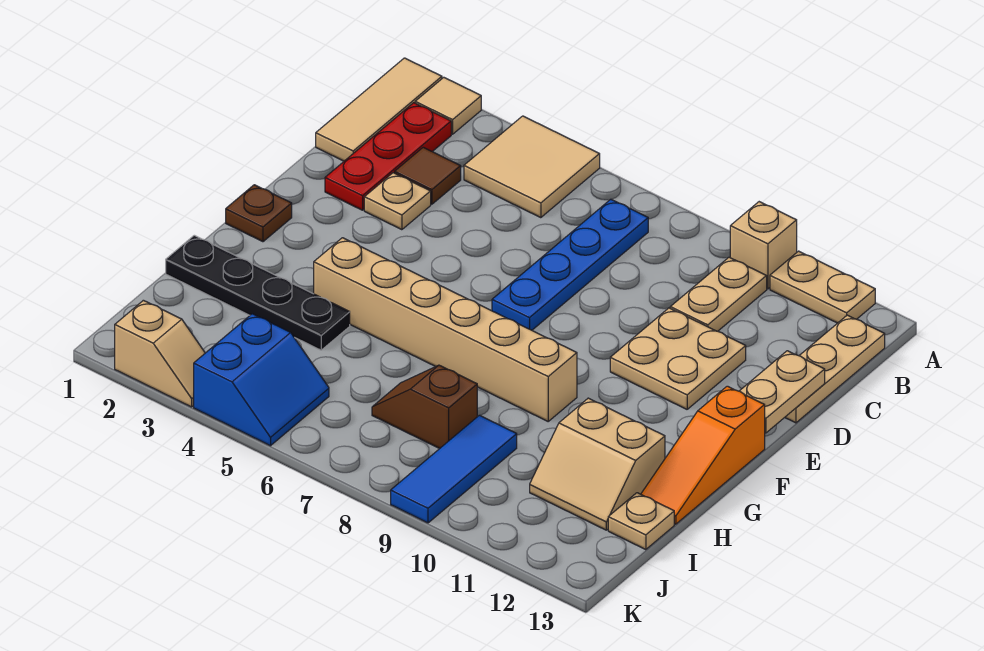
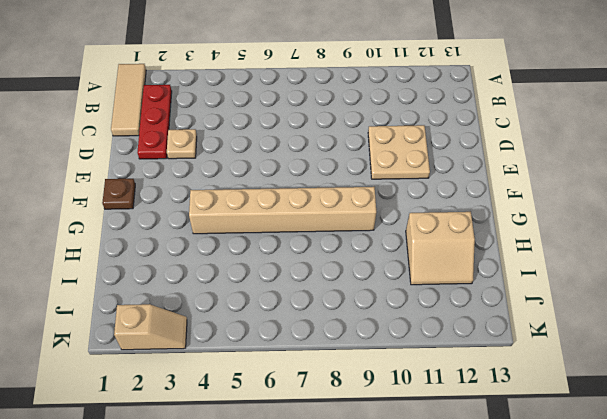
none -> tan 1x1 tile [415,77,481,134]
none -> tan 2x2 tile [464,116,600,218]
none -> tan 1x1 brick [730,202,797,289]

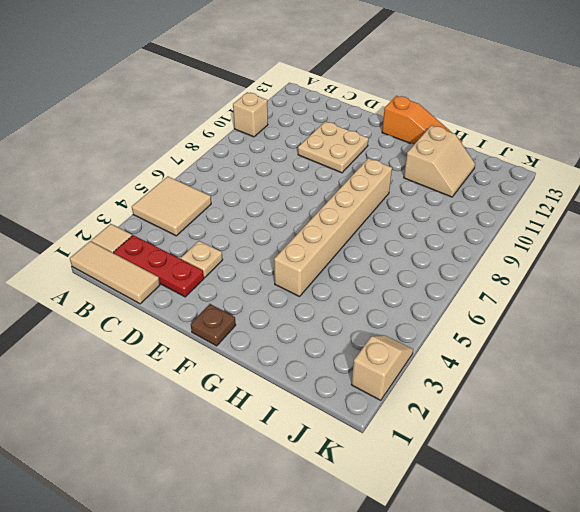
none -> tan 1x2 plate [770,251,875,323]
none -> blue 1x4 plate [492,199,648,330]
none -> tan 1x2 plate [670,257,767,331]

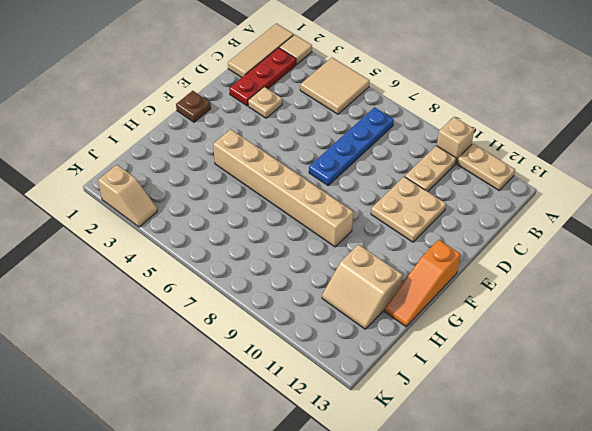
none -> tan 1x3 plate [785,315,885,423]
none -> brown 1x1 tile [395,147,461,204]
none -> black 1x4 plate [166,235,350,350]

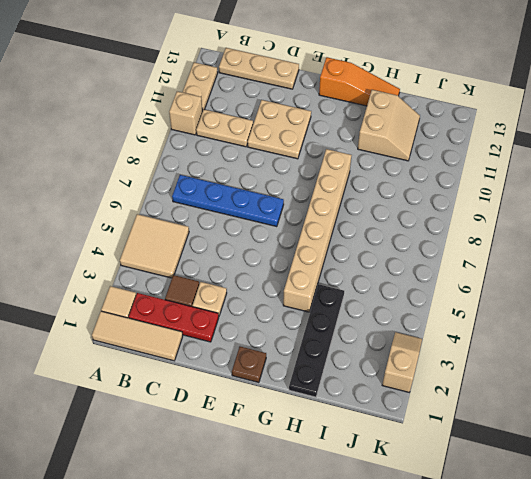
none -> brown 1x2 slope [372,365,477,449]
none -> blue 1x3 tile [391,415,517,523]
none -> tan 1x1 plate [608,493,674,550]

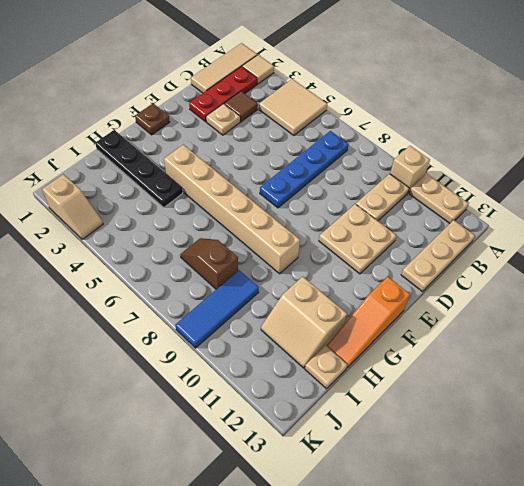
none -> blue 2x2 slope [194,314,329,446]
none -> tan 1x2 plate [740,351,825,433]

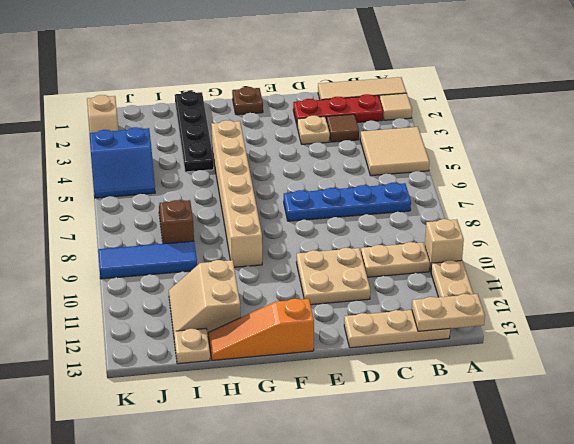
tan 1x2 plate [412,294,485,331] -> tan 1x2 plate moved to [740,351,825,433]

